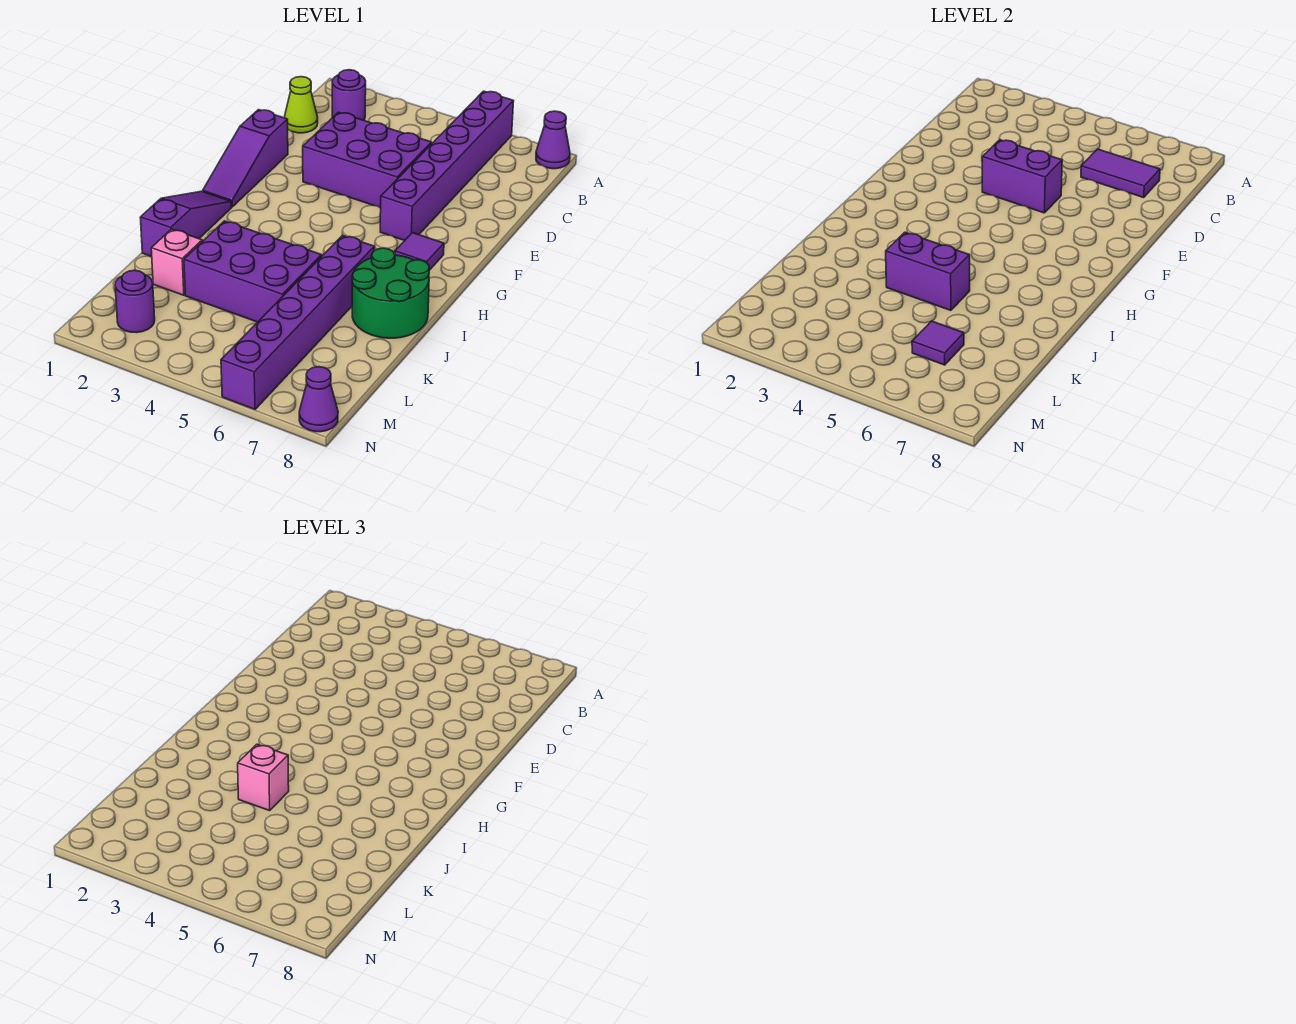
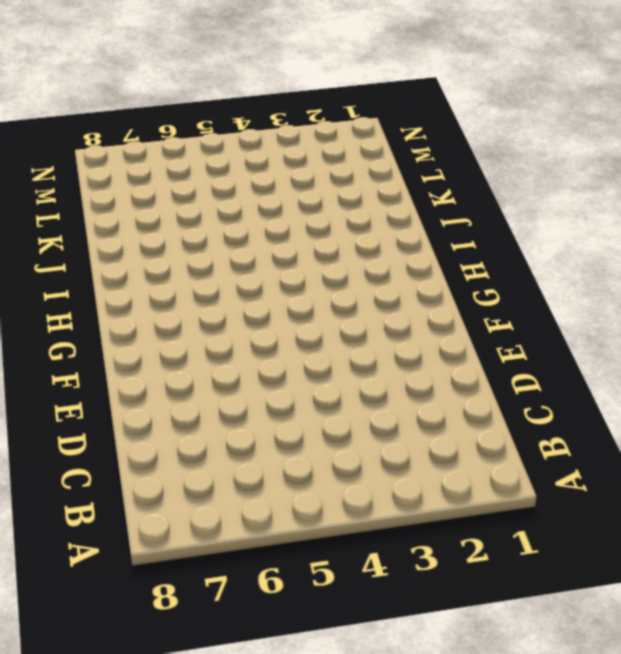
none -> purple 1x6 brick [380,91,514,241]
none -> purple 1x1 cone [536,111,570,169]
none -> purple 1x1 round brick [332,70,366,120]

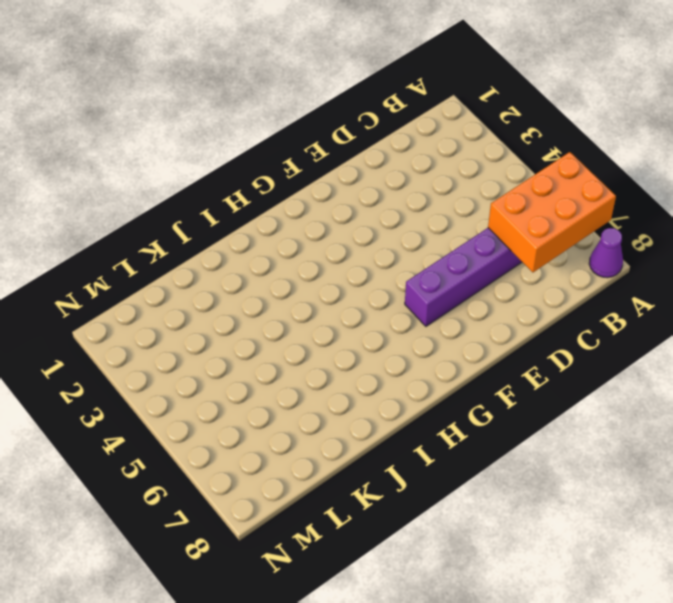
orange 2x3 brick [488,152,616,272] -> purple 1x2 tile [1081,149,1160,198]
none -> purple 1x1 round brick [332,70,366,120]
none -> lime 1x1 cone [284,77,318,133]
none -> purple 2x3 brick [303,112,432,208]

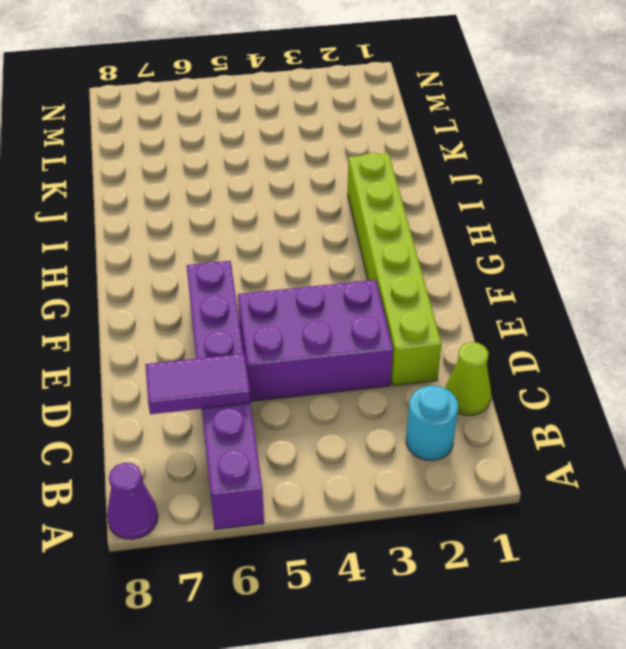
cyan 1x1 round brick [406,386,458,460] -> purple 1x1 round brick [332,70,366,120]
lime 1x6 brick [348,153,441,386] -> none
none -> purple 1x3 slope [203,110,288,207]
none -> purple 1x1 tile [395,233,444,270]
none -> purple 1x3 slope [140,191,232,257]

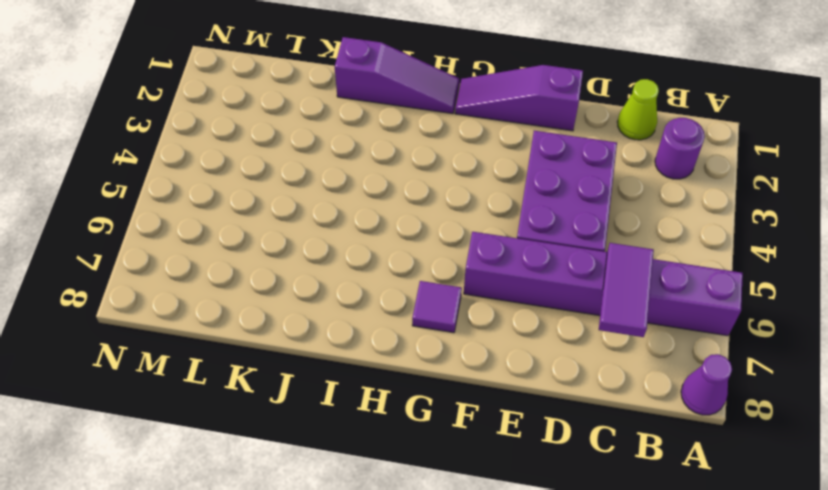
none -> purple 1x6 brick [221,235,374,409]
none -> green 2x2 round brick [352,248,429,338]
none -> purple 2x3 brick [184,221,322,322]

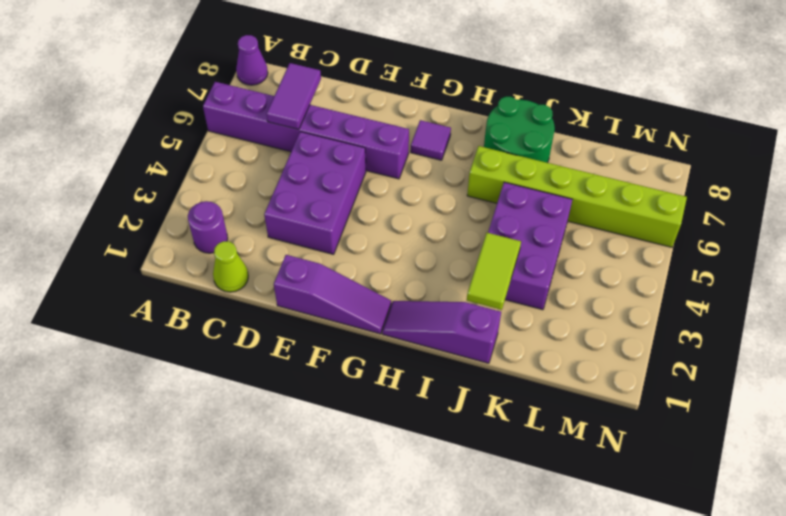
lime 1x6 brick [467,146,687,247] -> purple 1x6 brick [221,235,374,409]
lime 1x2 tile [467,233,521,310] -> none
none -> pink 1x1 brick [151,229,202,295]
none -> purple 1x1 round brick [115,270,155,333]
none -> purple 1x1 cone [299,367,338,432]

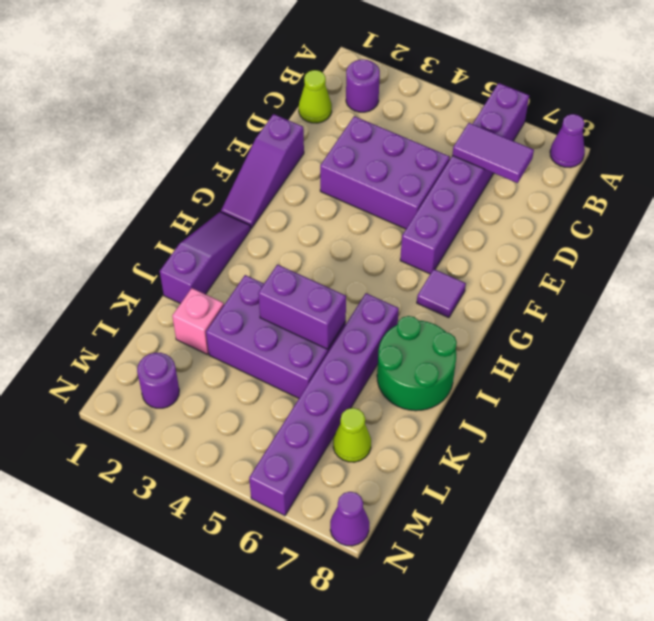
lime 1x1 cone [333,408,371,462] -> none
none -> purple 1x2 brick [982,140,1062,213]
none -> purple 1x1 tile [912,321,964,365]
none -> pink 1x1 brick [238,744,289,811]

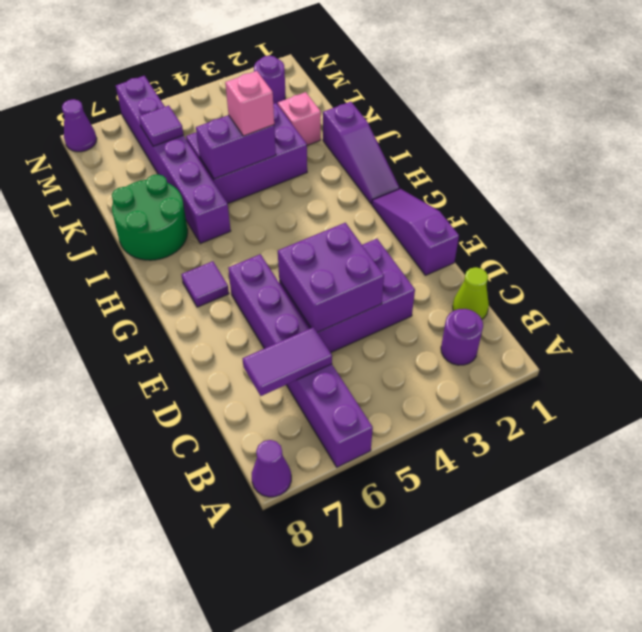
purple 2x2 brick [278,223,384,332] -> purple 1x2 brick [982,140,1062,213]

